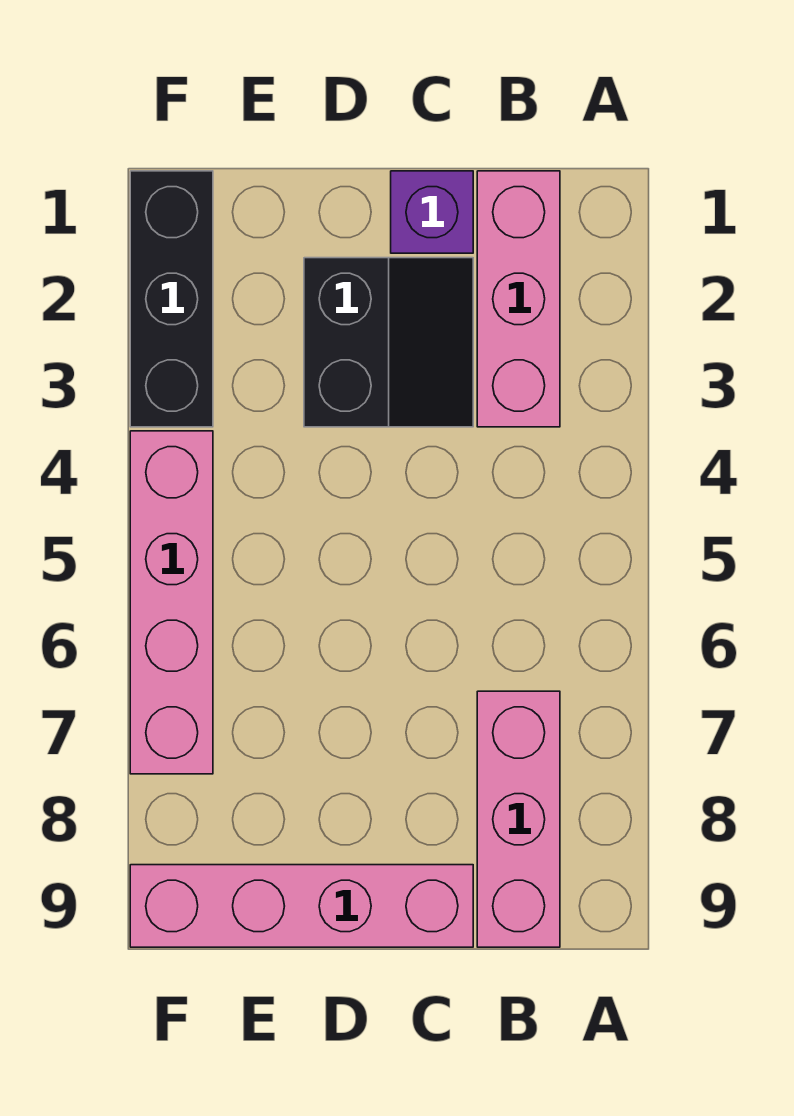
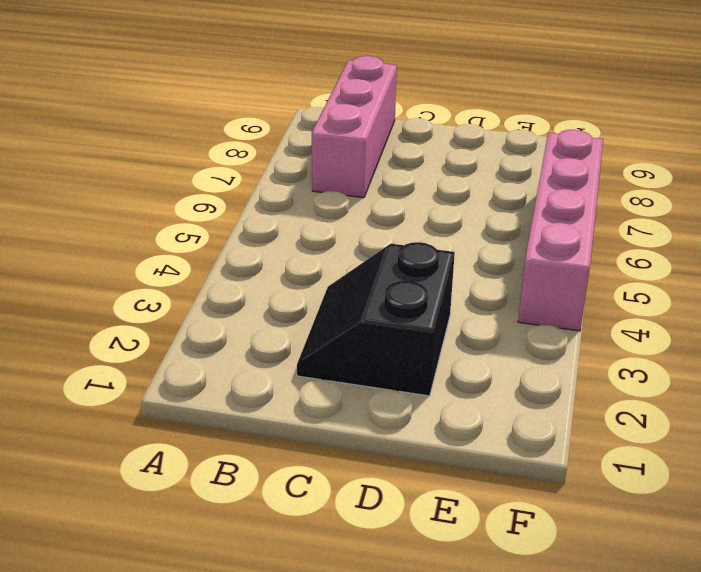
none -> pink 1x3 brick [477,171,560,427]
none -> purple 1x1 brick [391,171,473,253]

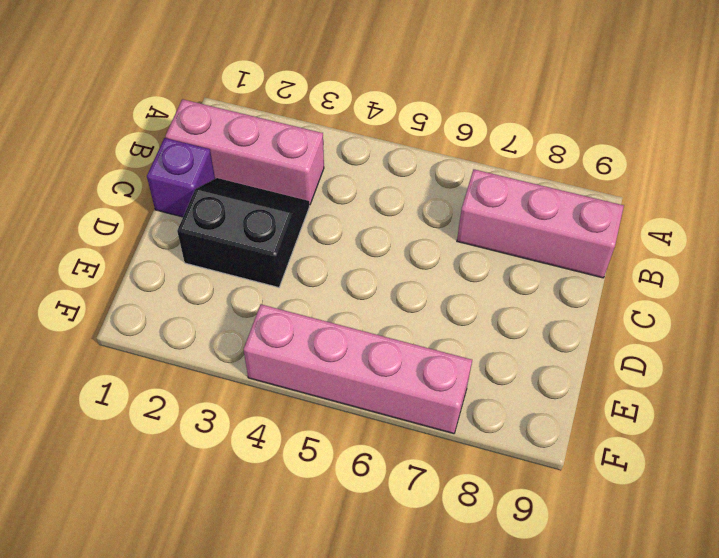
none -> pink 1x4 brick [130,865,473,947]
none -> black 1x3 brick [130,171,213,427]

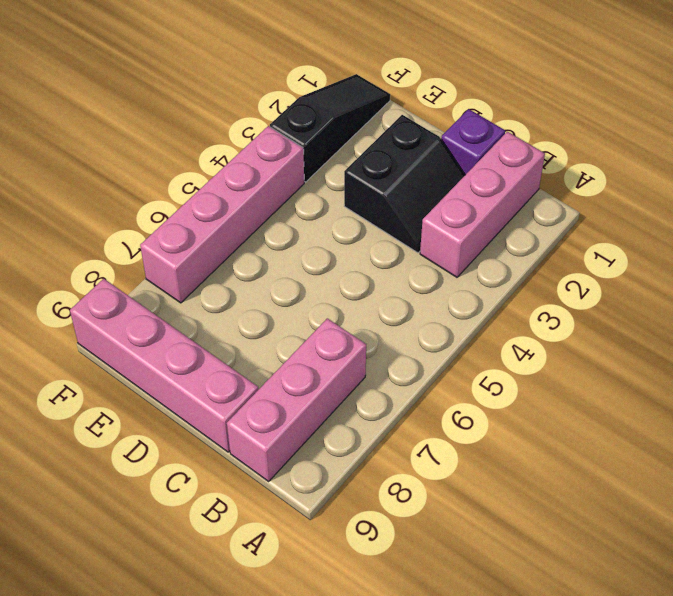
black 1x3 slope [270,74,390,182] -> black 1x3 brick [130,171,213,427]

